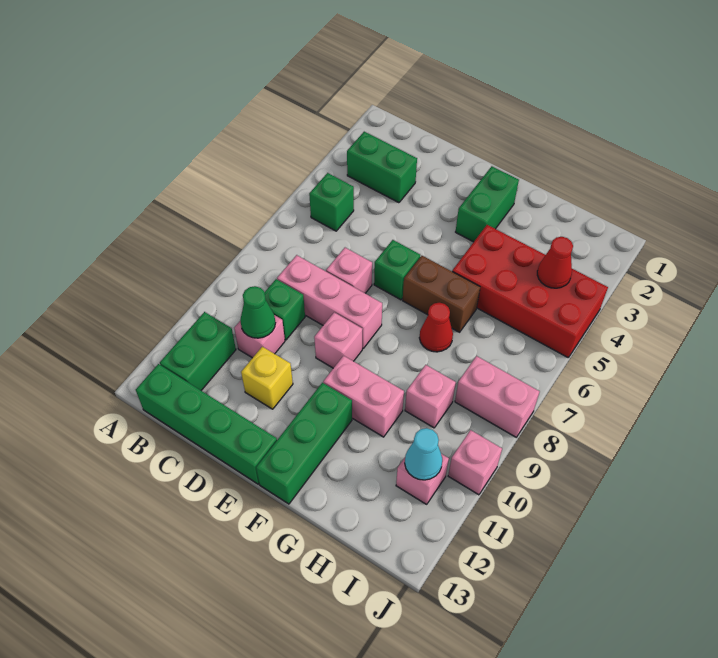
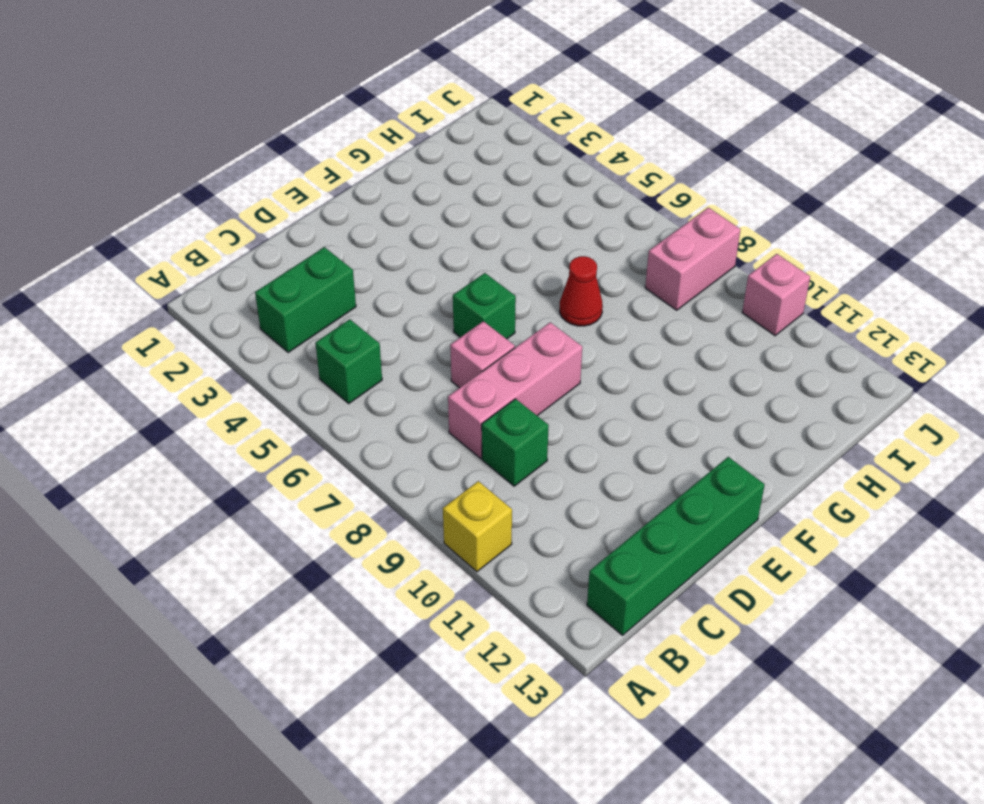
yellow 1x1 brick [443,481,512,572] -> yellow 1x1 brick moved to [241,347,293,409]
none -> green 1x2 brick [160,312,236,390]
none -> pink 1x1 brick [234,315,285,358]
none -> pink 1x1 brick [314,312,362,368]

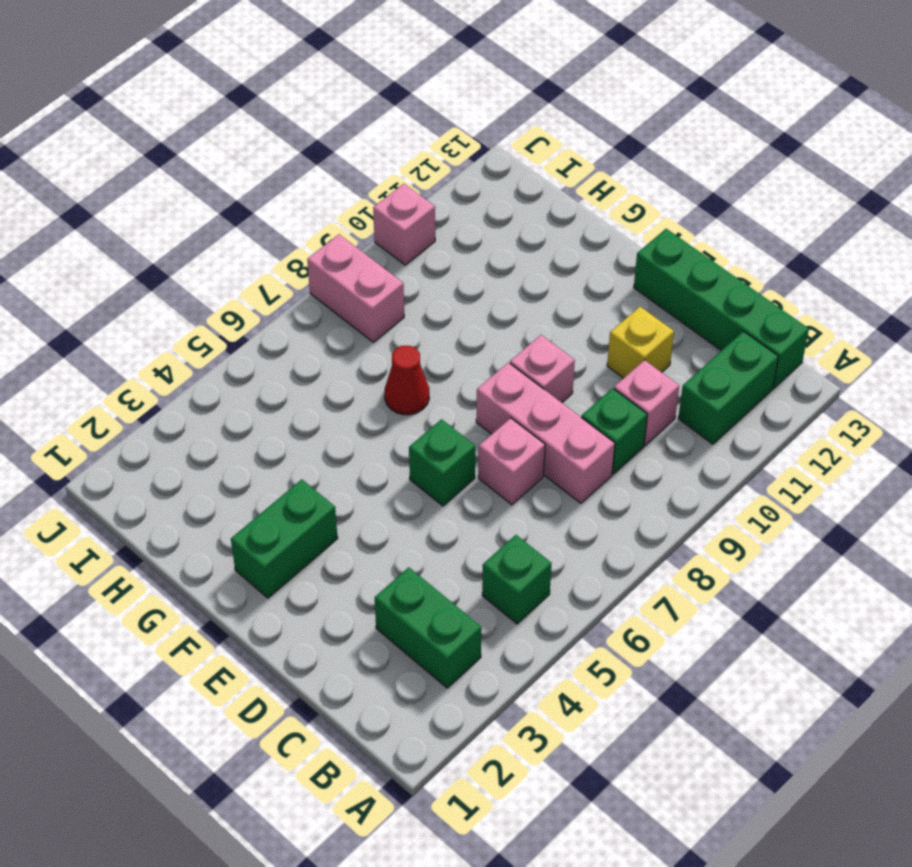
none -> brown 1x2 brick [403,256,480,332]
none -> pink 1x2 brick [323,356,404,437]
none -> green 1x3 brick [256,383,352,504]

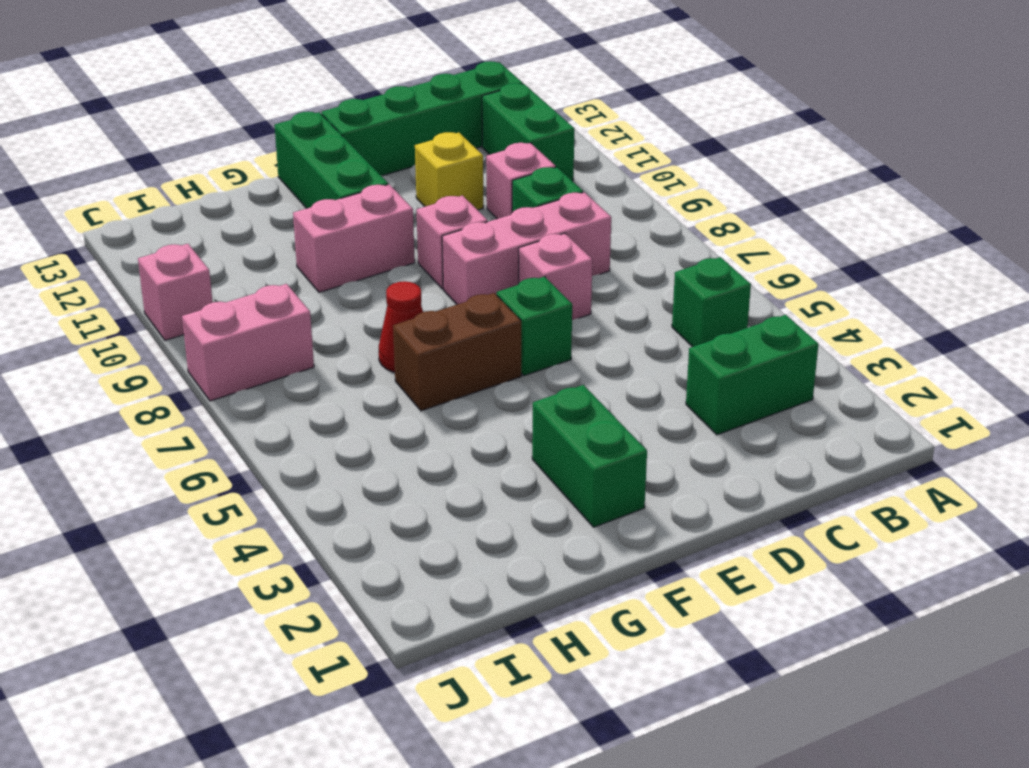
none -> red 2x4 brick [452,225,608,358]
none -> pink 1x1 brick [405,365,456,428]
none -> pink 1x1 brick [396,454,449,504]

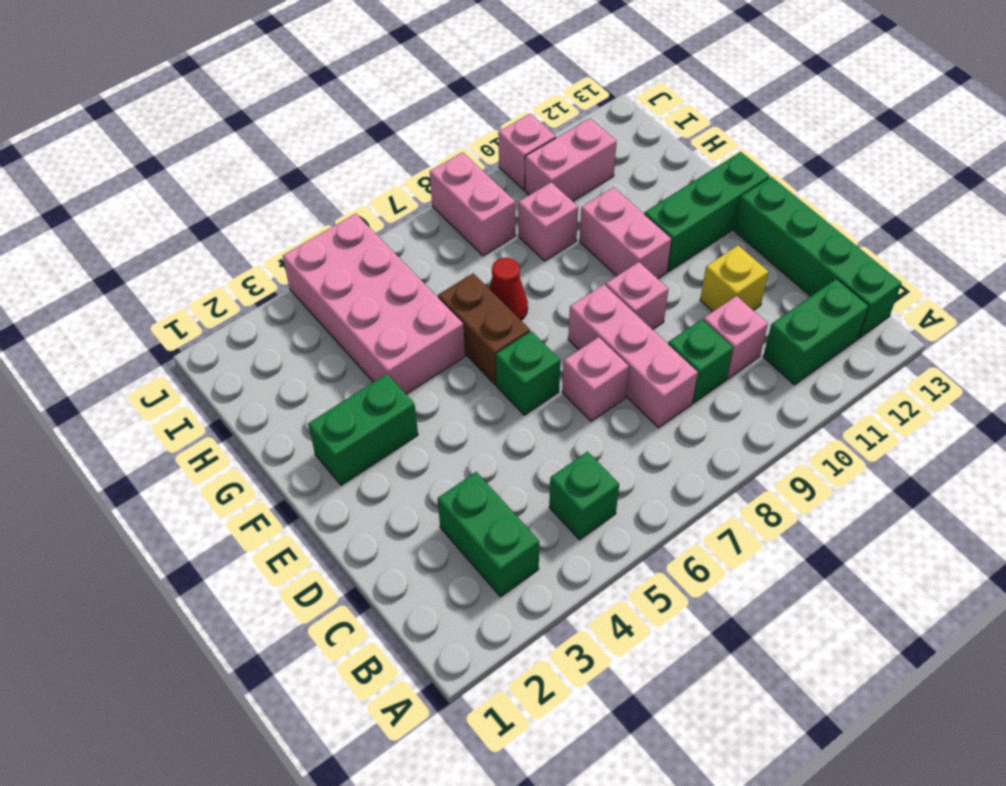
pink 2x4 brick [283,214,465,394] -> red 2x4 brick [452,225,608,358]
pink 1x2 brick [525,118,617,201] -> pink 1x1 brick [396,454,449,504]
none -> green 1x1 cone [240,286,275,338]
none -> red 1x1 cone [537,237,573,288]
none -> cyan 1x1 cone [405,428,442,480]

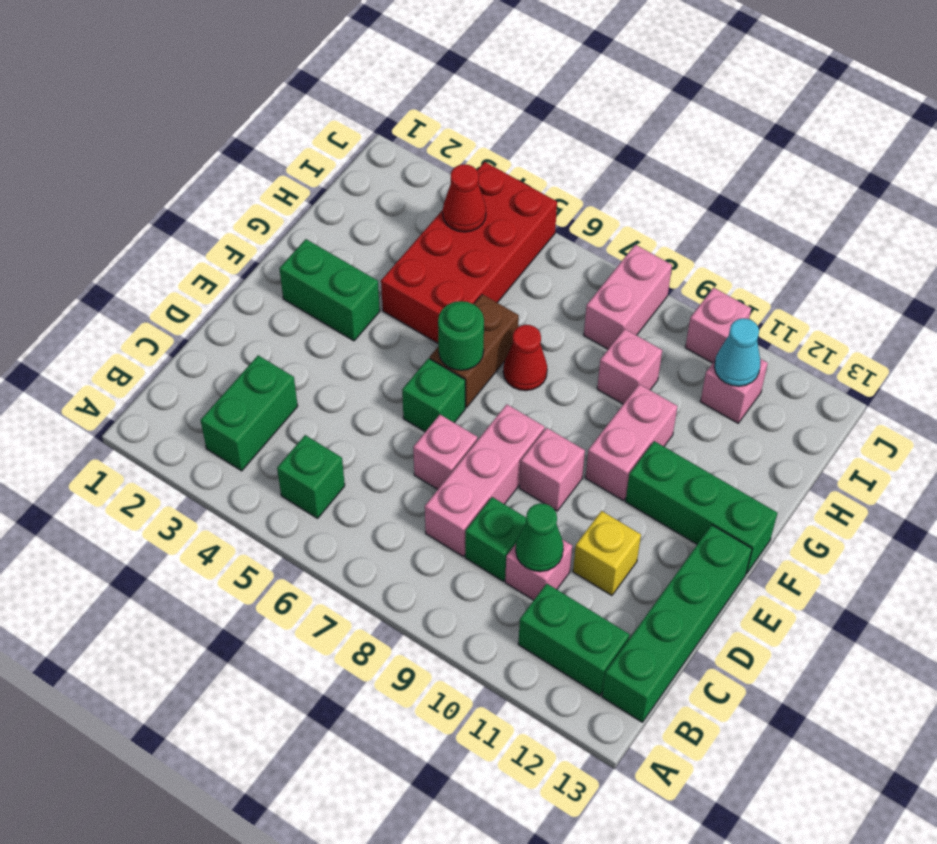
green 1x1 round brick [438,301,484,370] -> none

